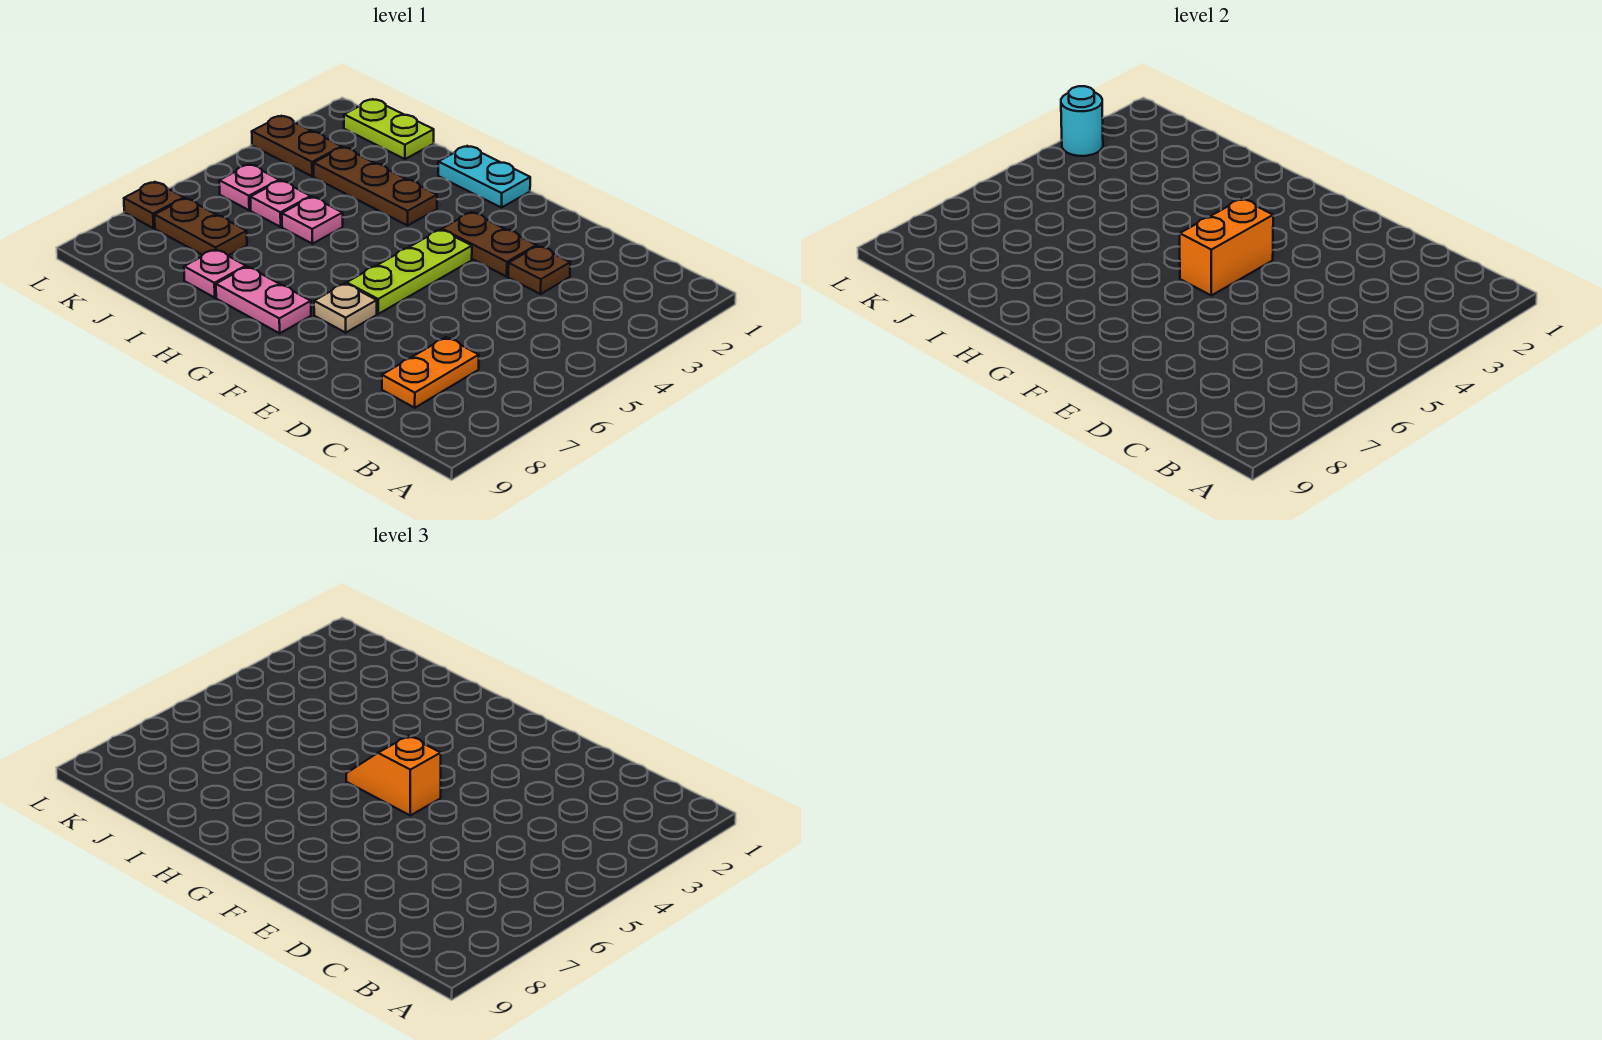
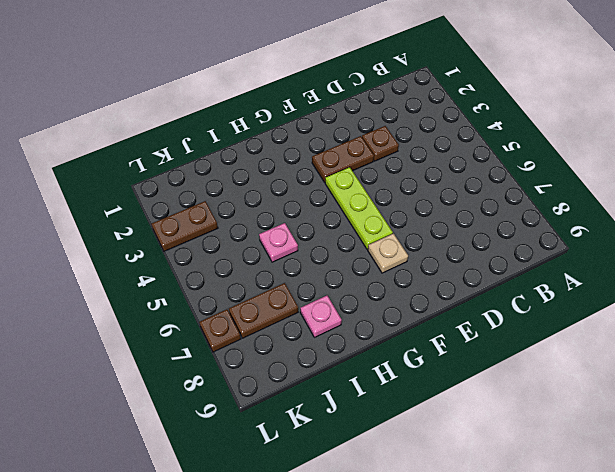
none -> orange 1x2 plate [382,337,479,408]
none -> cyan 1x2 plate [438,146,530,208]
none -> pink 1x2 plate [216,267,311,333]

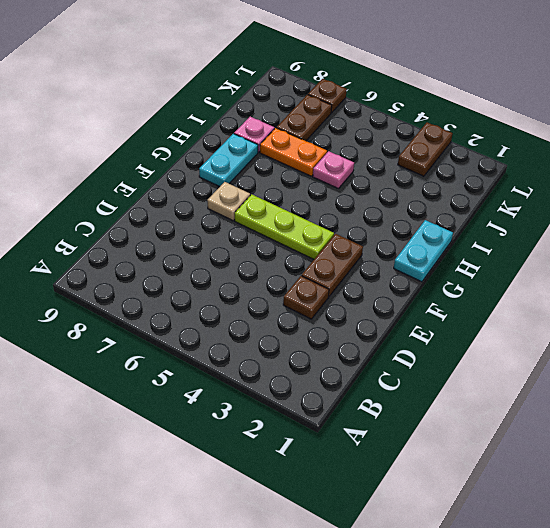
cyan 1x2 plate [199,134,258,187] -> pink 1x2 plate [216,267,311,333]
orange 1x2 plate [260,128,327,176] -> orange 1x2 plate moved to [382,337,479,408]
none -> brown 1x3 plate [314,147,437,226]
none -> lime 1x2 plate [344,99,434,159]
none -> pink 1x1 plate [250,180,311,227]

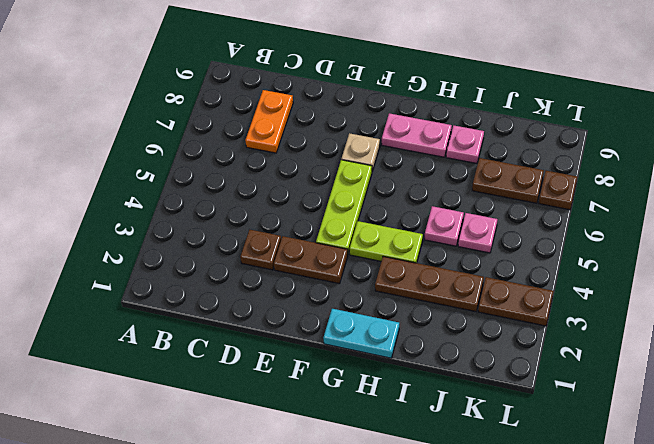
lime 1x2 plate [350,221,423,263] -> lime 1x2 plate moved to [344,99,434,159]
none -> pink 1x1 plate [219,164,279,210]
none -> orange 1x2 brick [1180,199,1273,295]
none -> cyan 1x1 round brick [1061,86,1103,156]

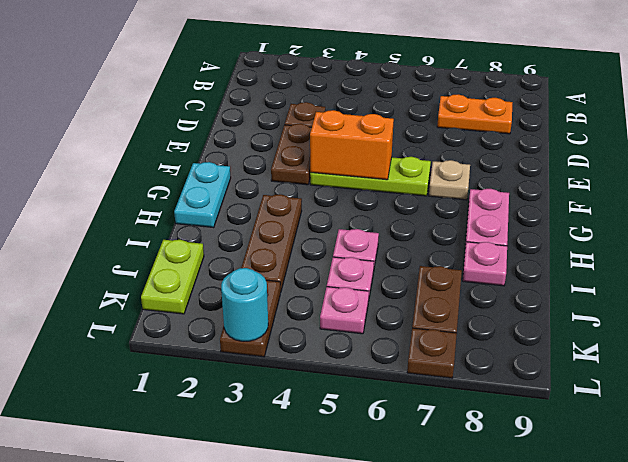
none -> orange 1x2 slope [346,736,441,815]

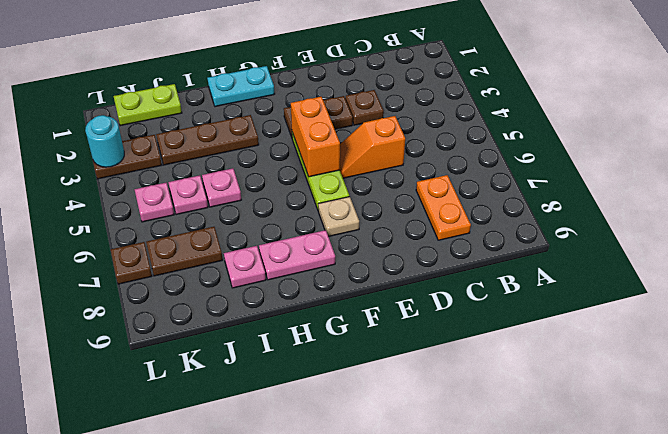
orange 1x2 slope [340,116,405,178] -> orange 1x2 slope moved to [346,736,441,815]

